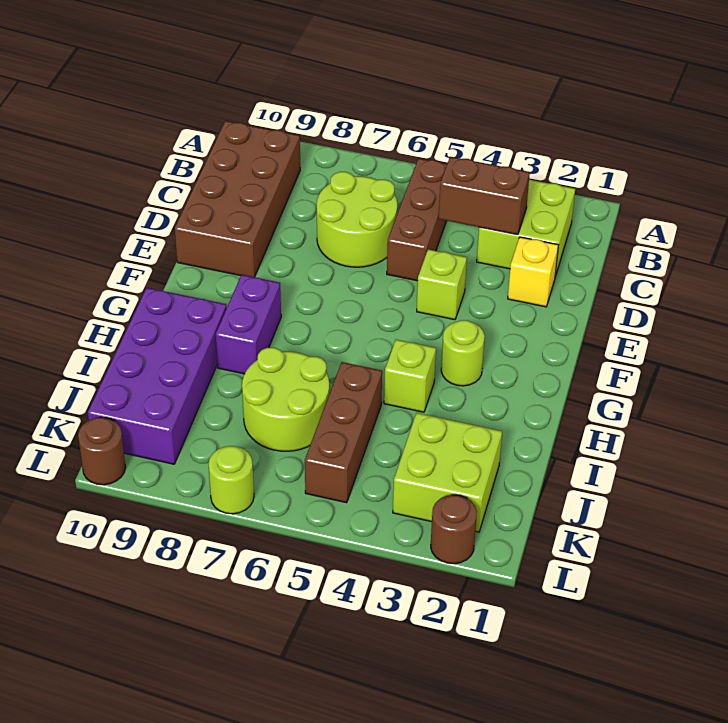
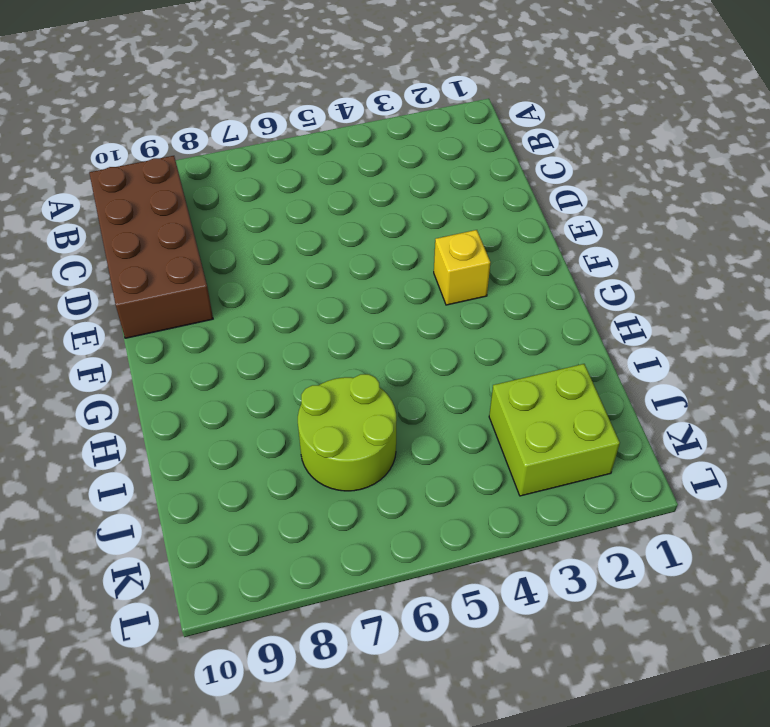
yellow 1x1 brick [434,230,490,305] -> yellow 1x1 brick moved to [508,237,558,307]
none -> lime 2x2 brick [477,180,575,277]
none -> brown 1x3 brick [387,158,447,281]
none -> lime 2x2 round brick [317,172,397,267]

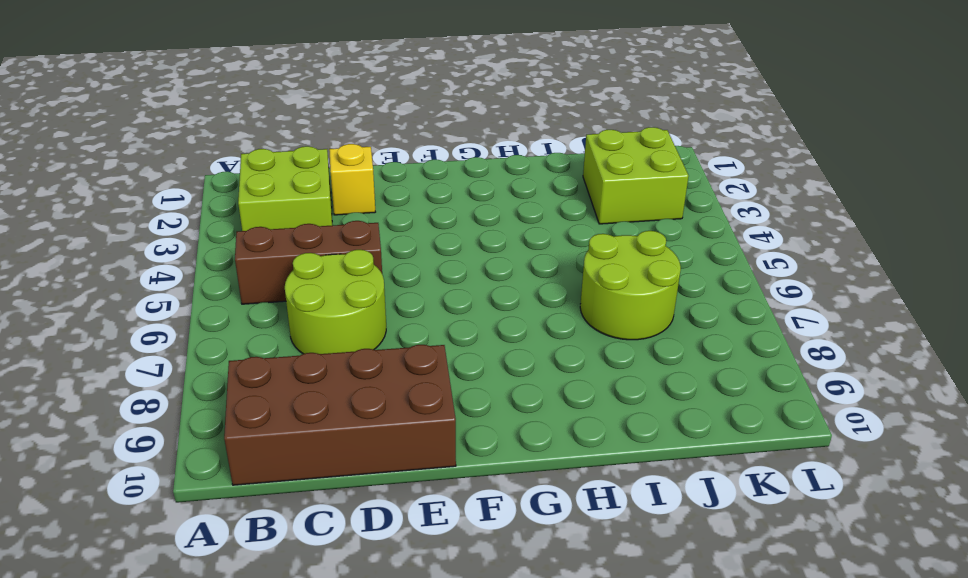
none -> lime 1x1 brick [417,249,467,320]
none -> lime 1x1 round brick [441,320,485,386]
none -> purple 1x2 brick [216,275,281,374]

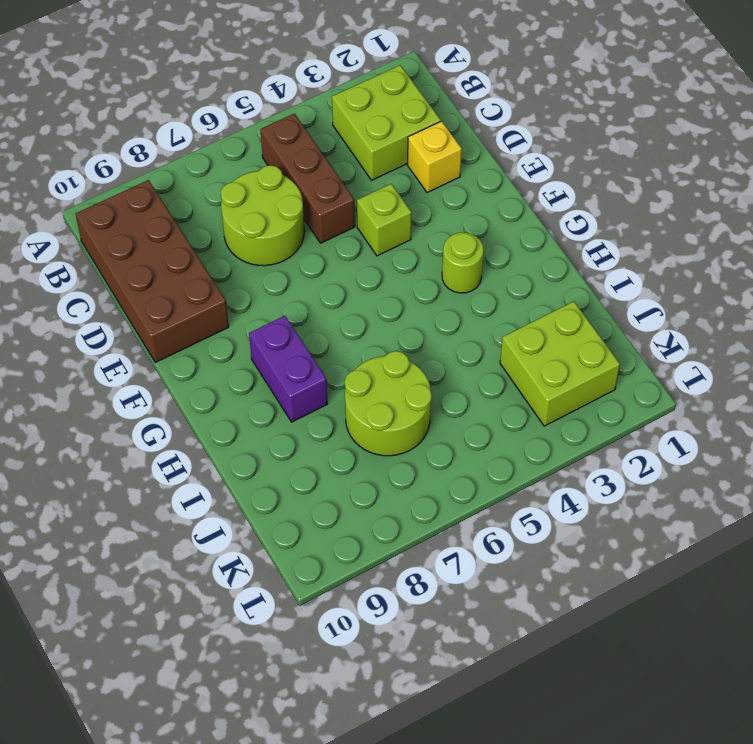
none -> lime 1x1 brick [384,340,436,412]
none -> purple 2x4 brick [88,288,227,464]
none -> brown 1x3 brick [305,362,382,503]

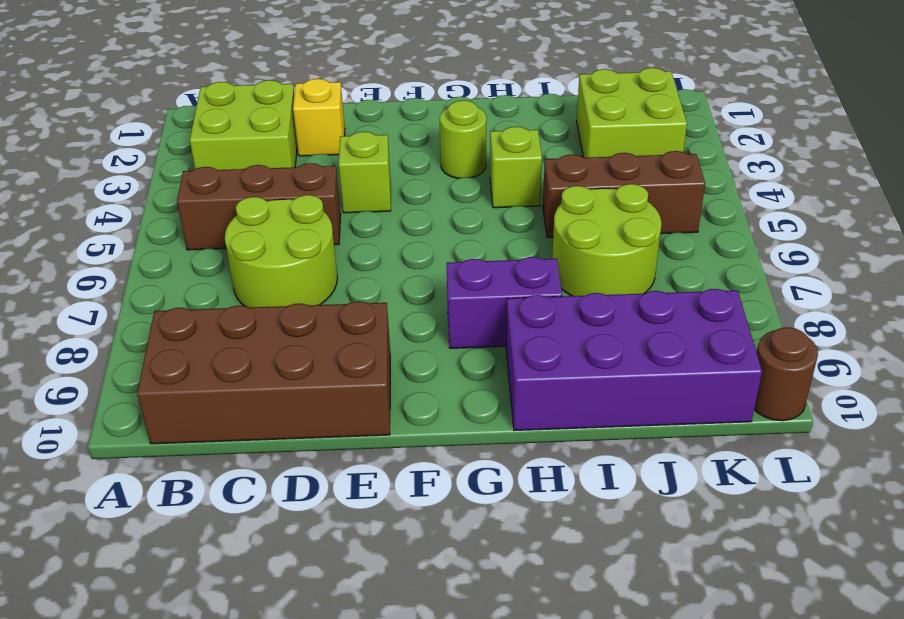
none -> brown 1x1 round brick [431,495,477,564]
none -> lime 1x1 round brick [208,446,254,514]
none -> brown 1x2 brick [439,157,530,235]

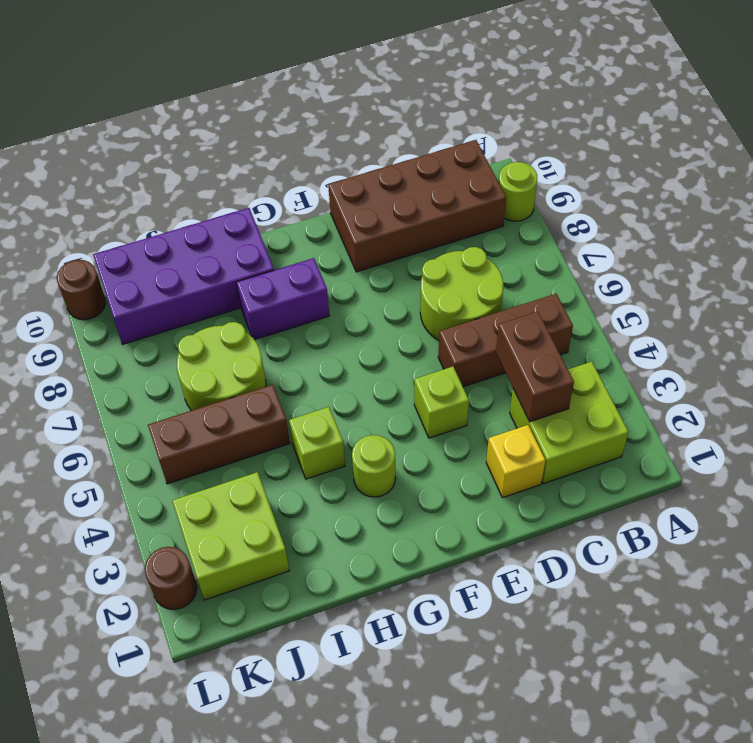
lime 1x1 round brick [499,162,537,221] -> lime 1x1 round brick moved to [208,446,254,514]

